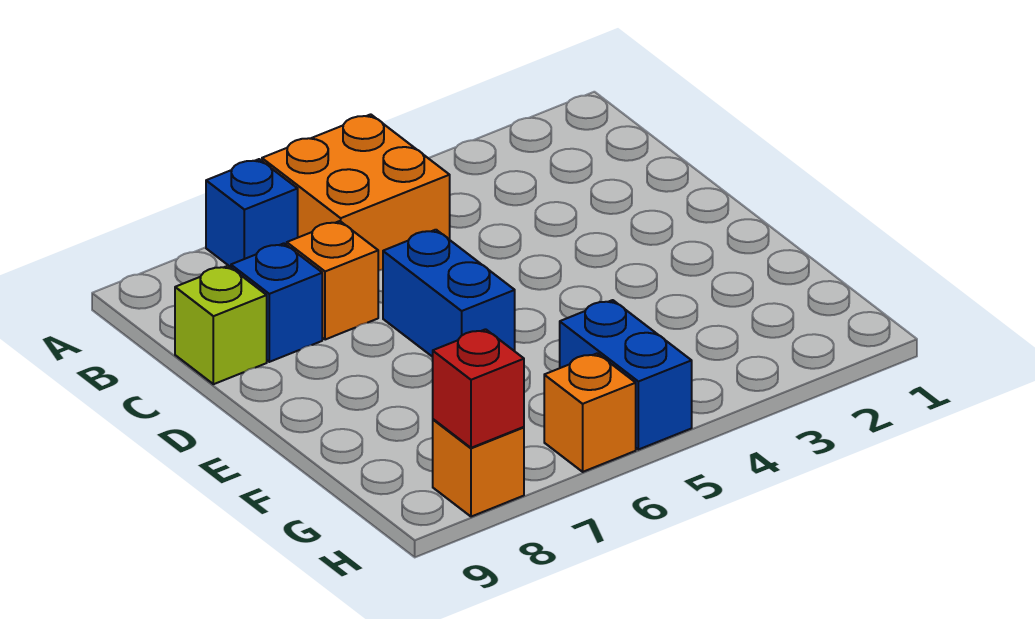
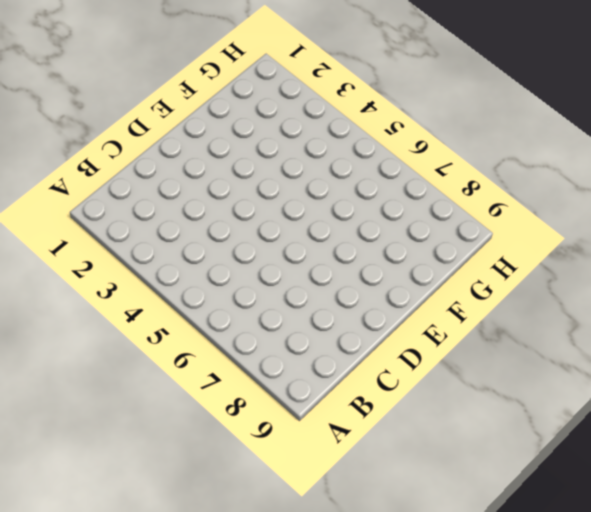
none -> orange 2x2 brick [262,114,450,271]
none -> blue 1x1 brick [206,159,298,267]

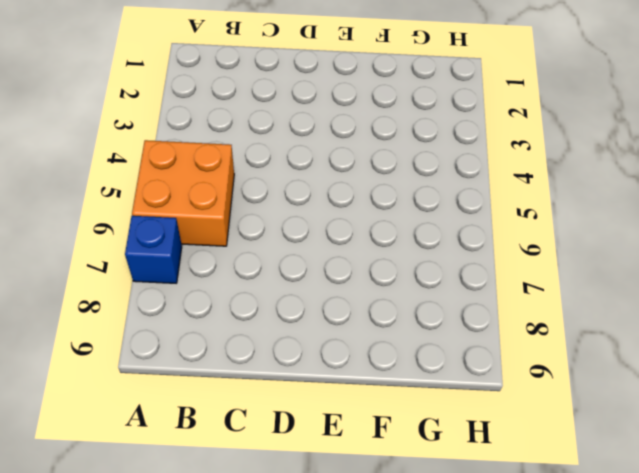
none -> orange 1x1 brick [287,221,378,340]
none -> blue 1x1 brick [231,243,322,362]

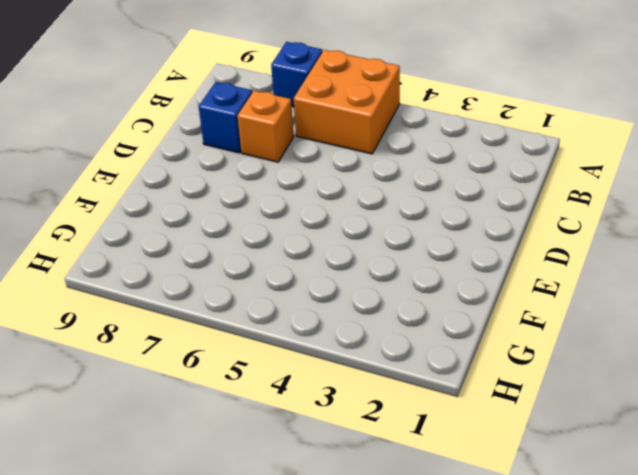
none -> lime 1x1 brick [175,266,267,384]
none -> blue 1x2 brick [383,230,515,357]

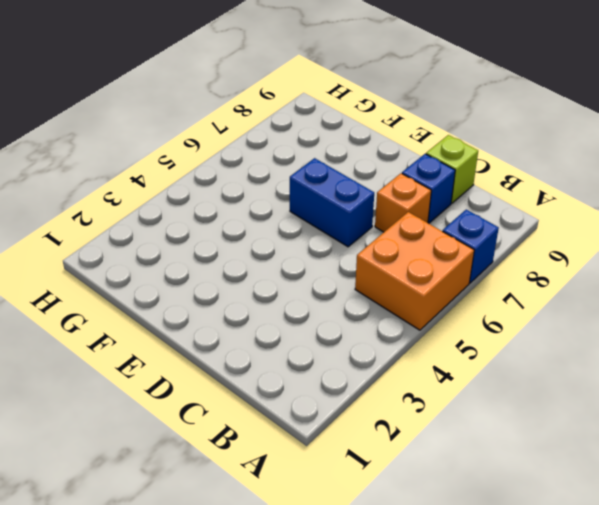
none -> blue 1x2 brick [560,300,692,450]
none -> orange 1x1 brick [544,353,636,472]

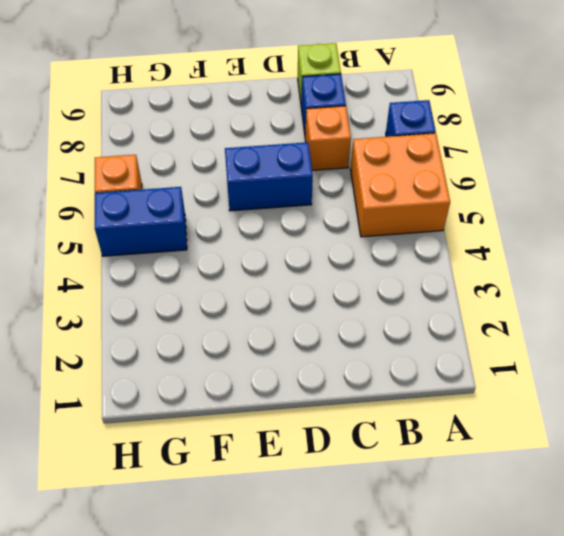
none -> orange 1x1 brick [433,419,524,517]
none -> red 1x1 brick [433,329,524,448]

